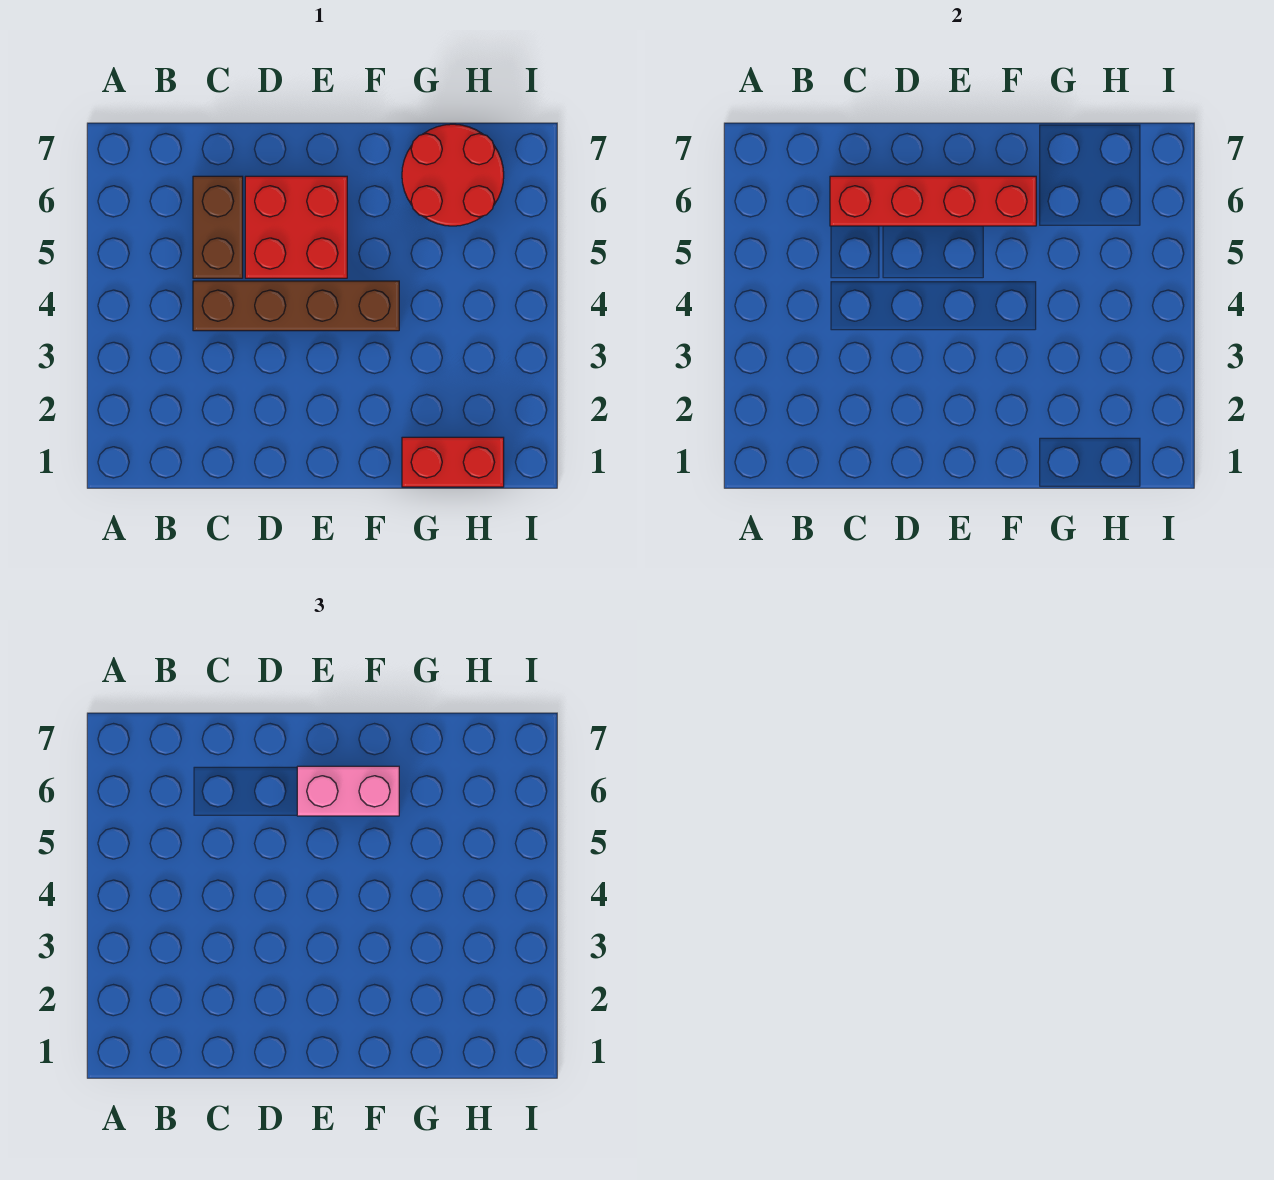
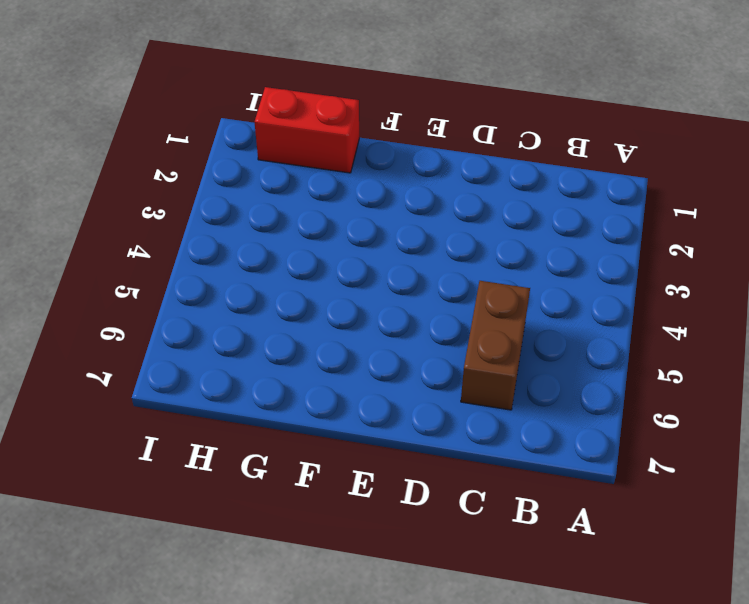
none -> brown 1x4 brick [193,281,399,331]
none -> red 2x2 brick [245,176,347,278]

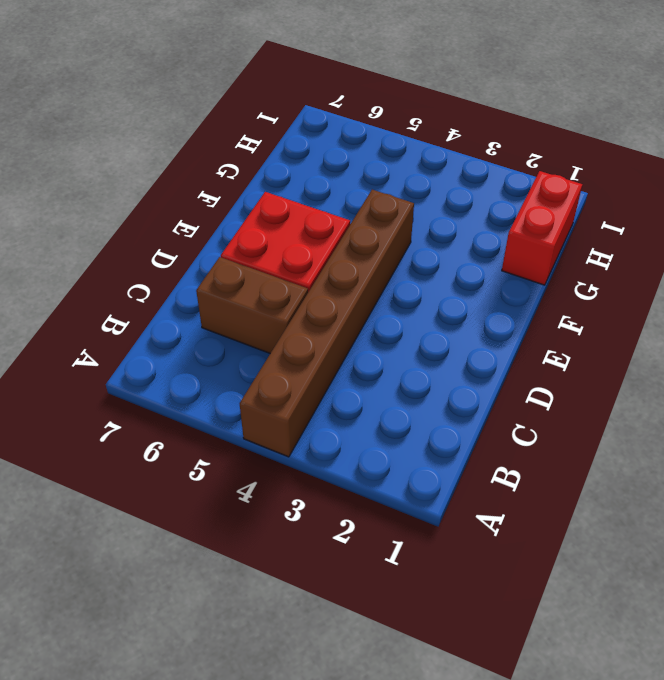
brown 1x6 brick [240,190,414,457] -> brown 1x4 brick [193,281,399,331]
none -> red 2x2 round brick [402,124,504,226]
none -> red 1x4 brick [830,176,1036,226]

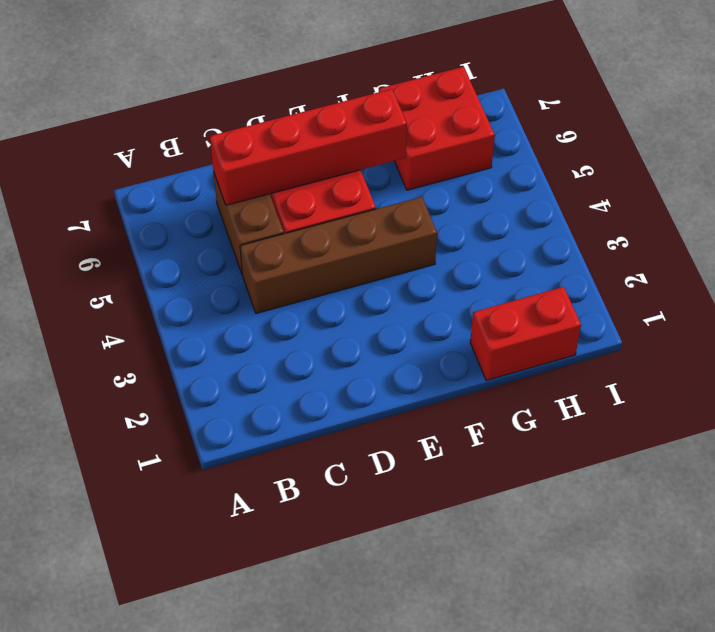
red 2x2 brick [379,67,495,190] -> red 2x2 round brick [402,124,504,226]
none -> pink 1x2 brick [297,766,399,816]

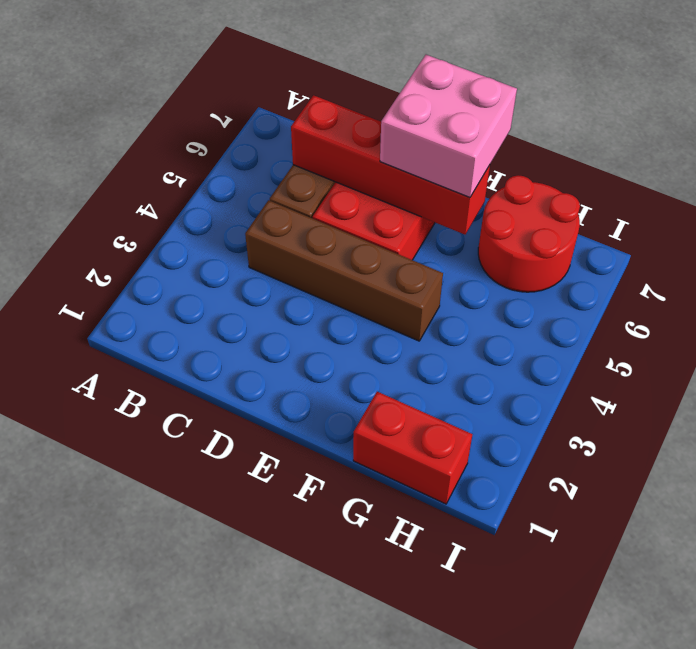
pink 2x2 brick [380,55,517,198] -> pink 1x2 brick [297,766,399,816]

